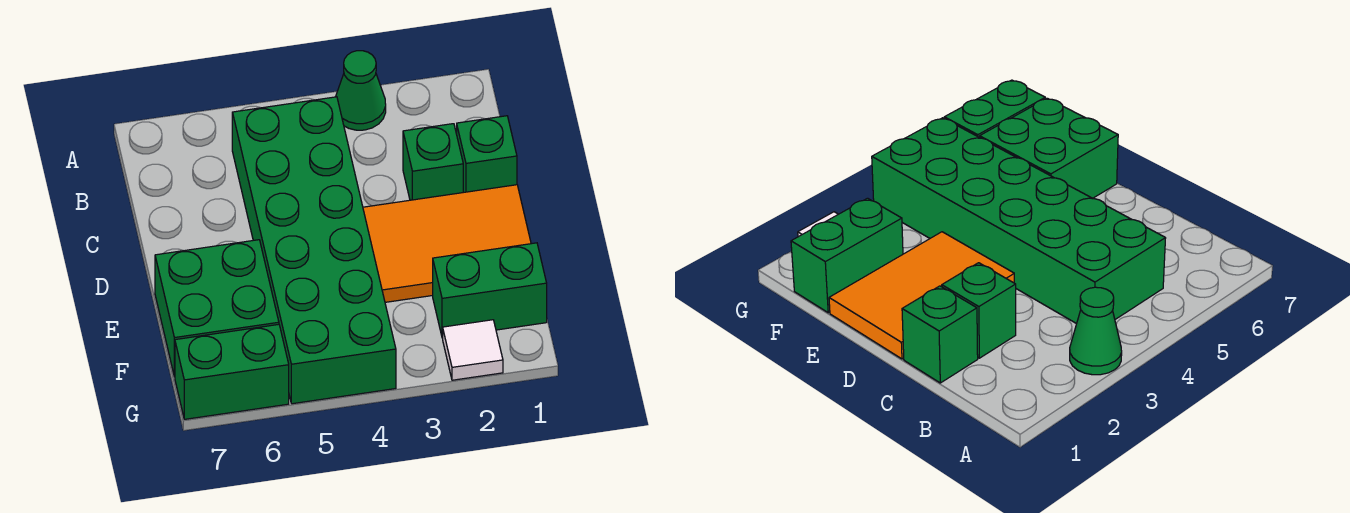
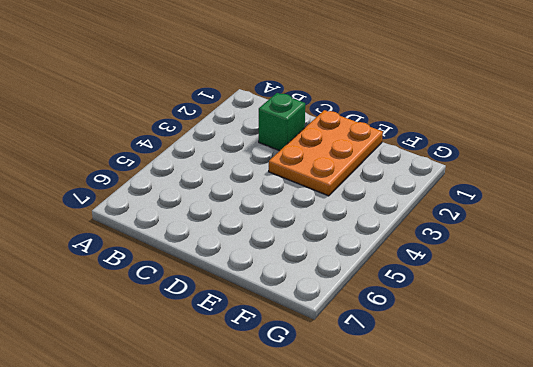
orange 2x3 plate [269,110,383,196] -> orange 2x3 tile [363,185,531,302]
none -> green 1x1 cone [336,51,386,130]
none -> green 2x6 brick [232,97,396,404]

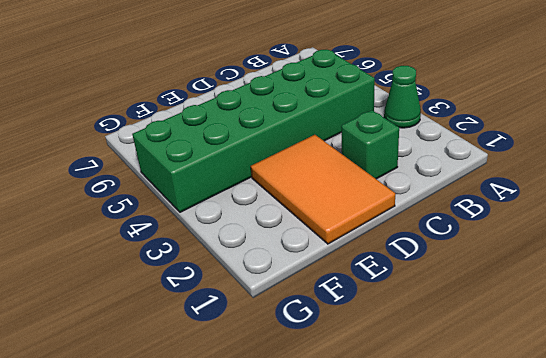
none -> green 1x1 brick [457,116,517,192]
none -> green 2x2 brick [155,240,279,377]

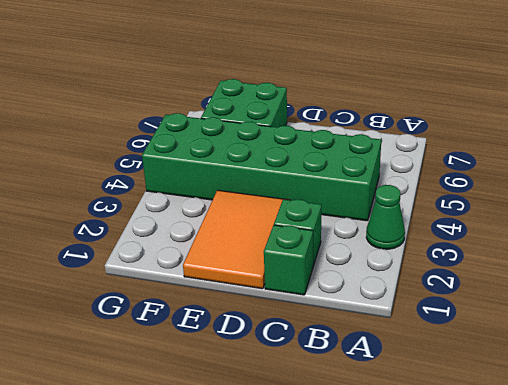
none -> green 1x2 brick [433,243,547,338]
none -> white 1x1 tile [443,320,503,380]

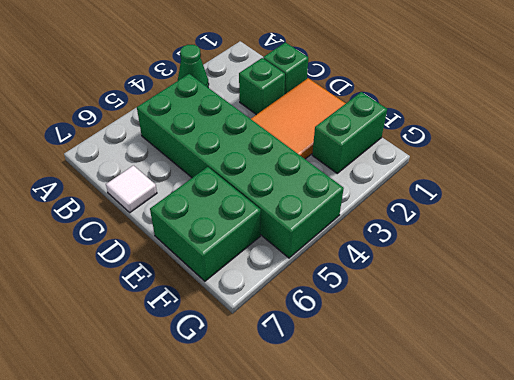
white 1x1 tile [106,165,157,213] -> white 1x1 tile moved to [443,320,503,380]
none -> green 1x2 brick [175,324,289,419]

